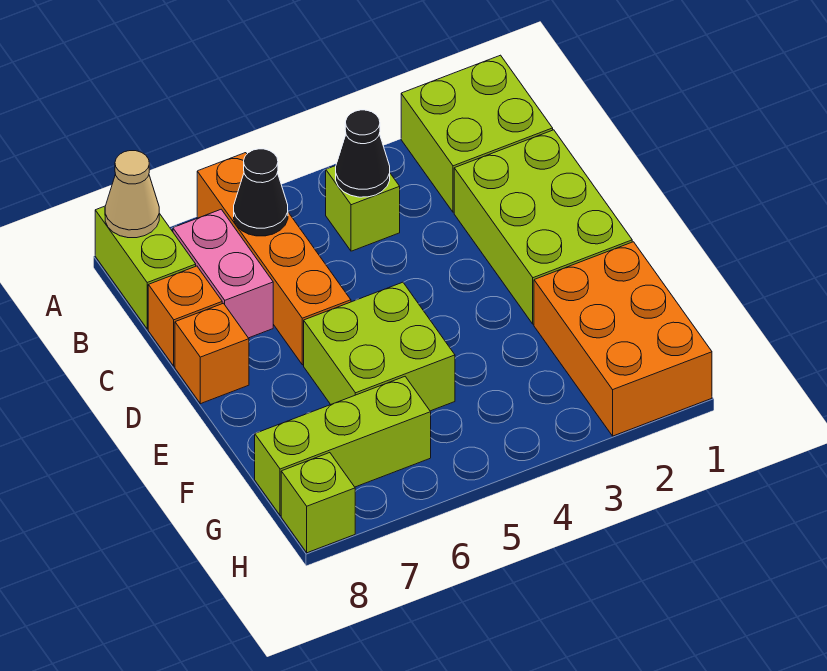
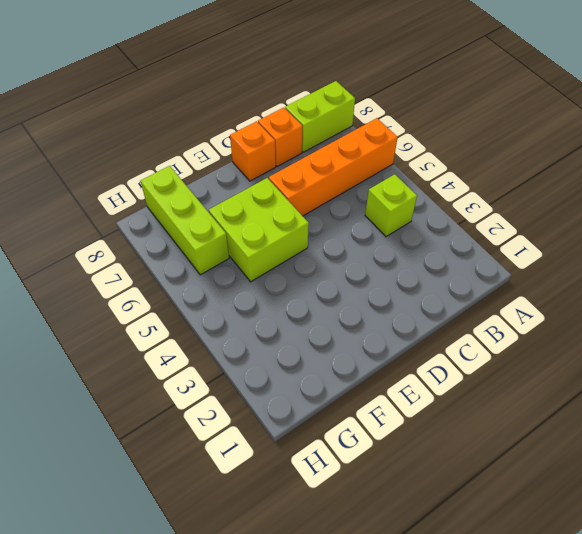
none -> lime 2x2 brick [401,55,553,212]
none -> pink 1x2 brick [173,209,273,338]
none -> lime 2x3 brick [454,130,632,324]

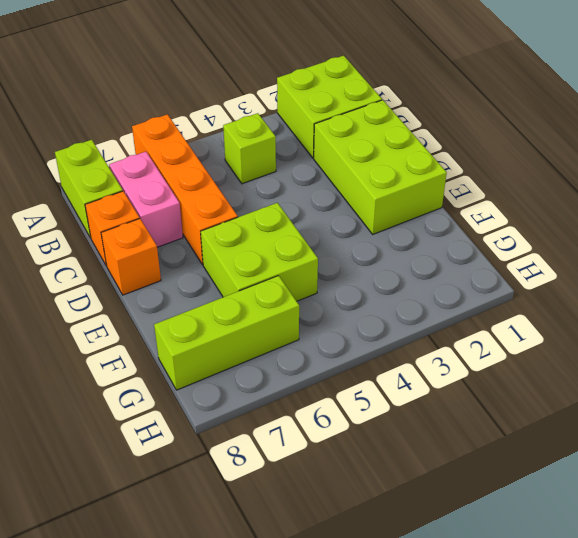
none -> orange 2x3 brick [534,242,712,436]
none -> lime 1x1 brick [281,453,355,553]
none -> tan 1x1 cone [105,151,159,238]

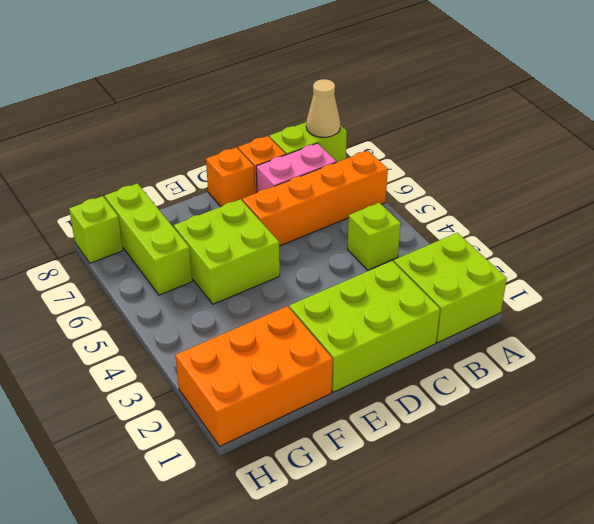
none -> black 1x1 cone [336,110,390,197]
none -> black 1x1 cone [234,149,288,236]

